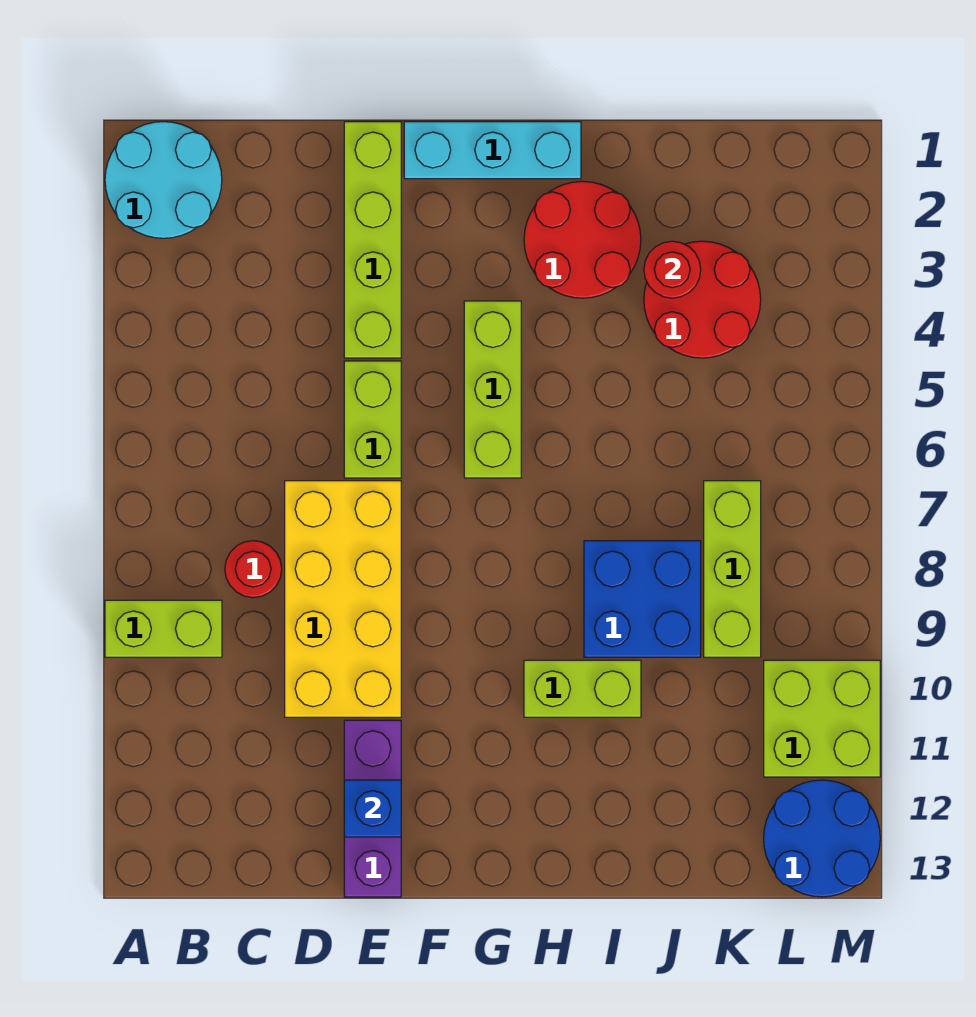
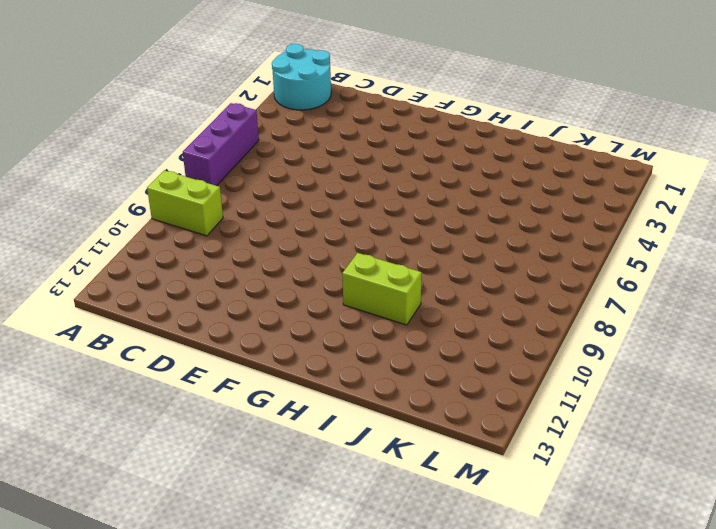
purple 1x3 brick [183,103,259,186] -> purple 1x3 brick moved to [344,720,401,897]
none -> red 1x1 round brick [225,541,282,598]
none -> yellow 2x4 brick [285,481,401,717]
none -> lime 1x4 brick [344,122,401,358]

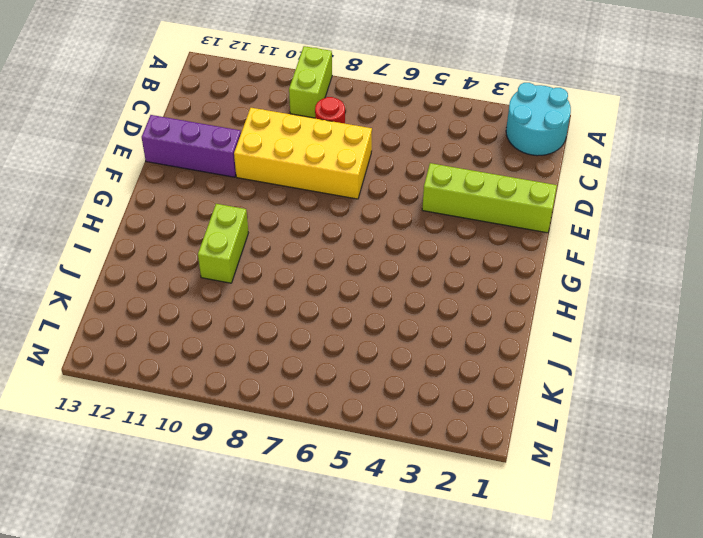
none -> lime 1x2 brick [344,361,401,478]
none -> cyan 1x3 brick [404,122,581,179]
none -> lime 1x3 brick [464,301,521,478]

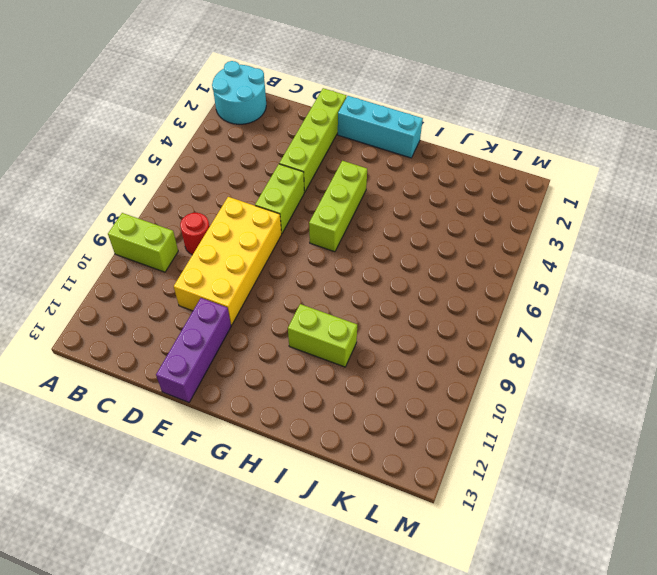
none -> red 2x2 round brick [524,181,641,298]
none -> blue 2x2 brick [584,541,701,657]
none -> red 2x2 round brick [644,241,761,358]

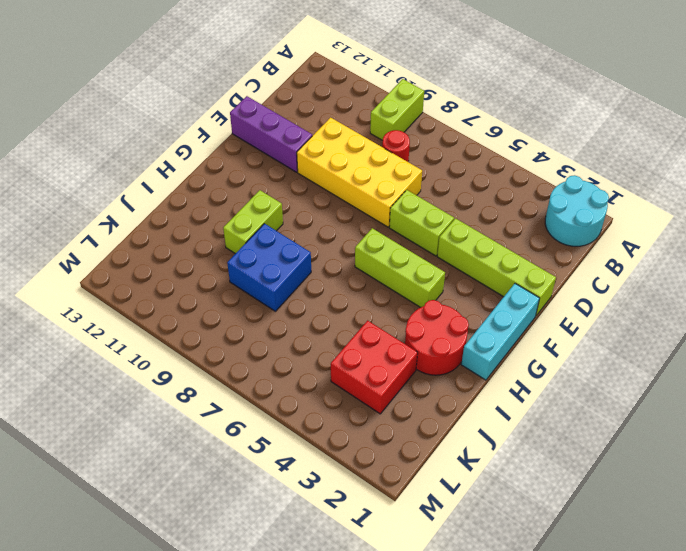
red 2x2 brick [331,321,418,414] -> red 2x2 round brick [644,241,761,358]
none -> lime 1x3 brick [704,481,761,657]
none -> lime 2x2 brick [764,660,880,777]
none -> blue 2x2 round brick [764,780,880,897]

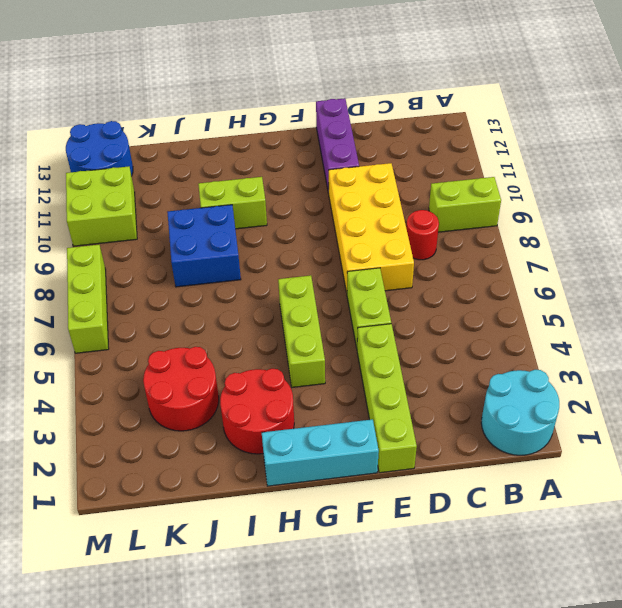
lime 1x3 brick [67,245,109,353] -> lime 1x3 brick moved to [704,481,761,657]
none -> blue 1x1 brick [344,780,401,837]
none -> red 1x1 round brick [644,241,701,298]

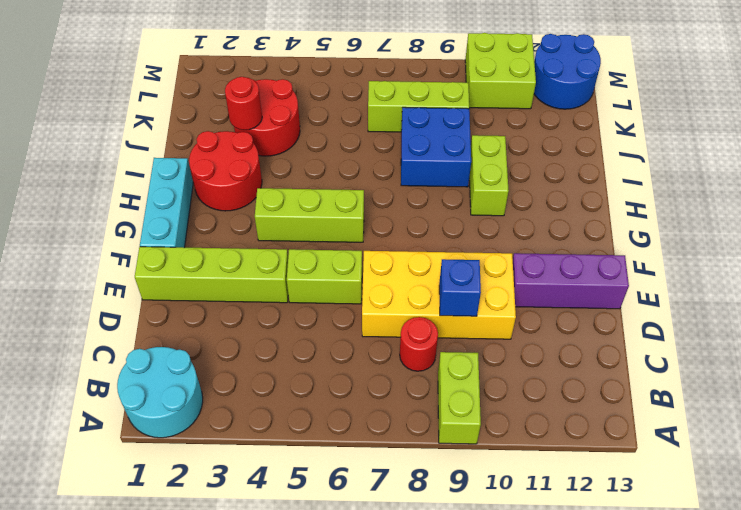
blue 1x1 brick [439,259,481,316] -> blue 1x1 brick moved to [344,780,401,837]

